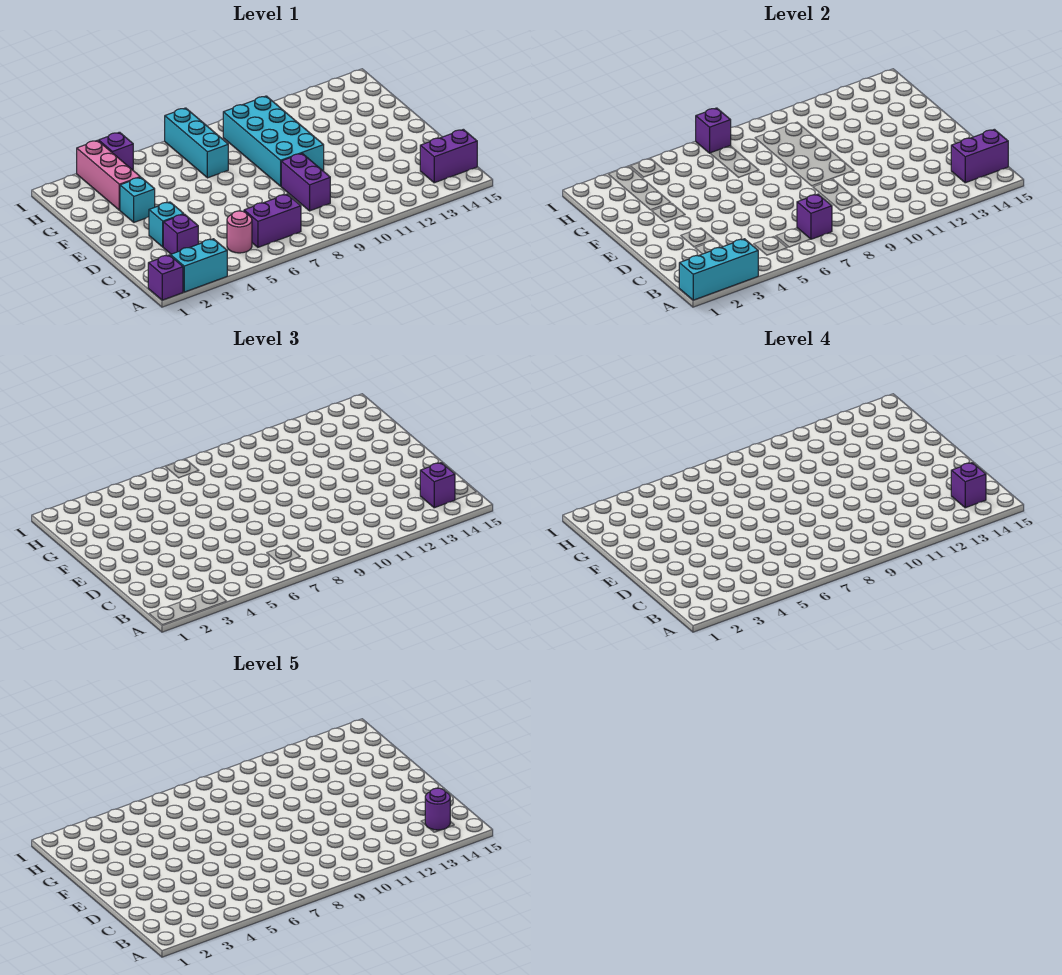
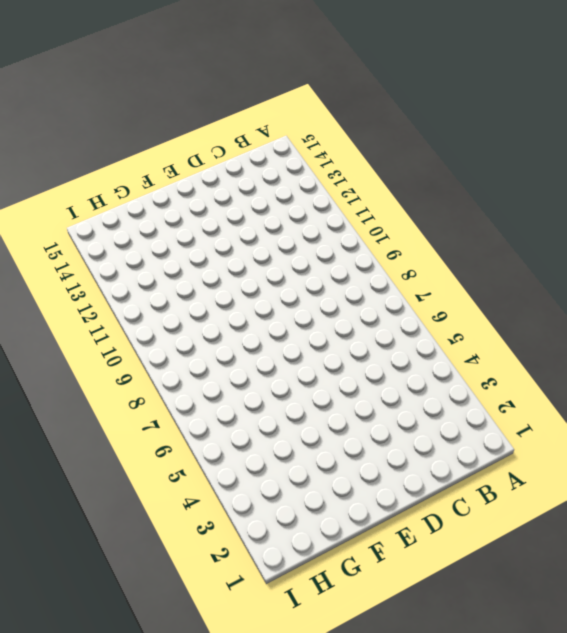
none -> purple 1x1 brick [148,255,183,300]
none -> cyan 1x2 brick [170,239,227,292]
none -> pink 1x1 round brick [227,211,252,253]

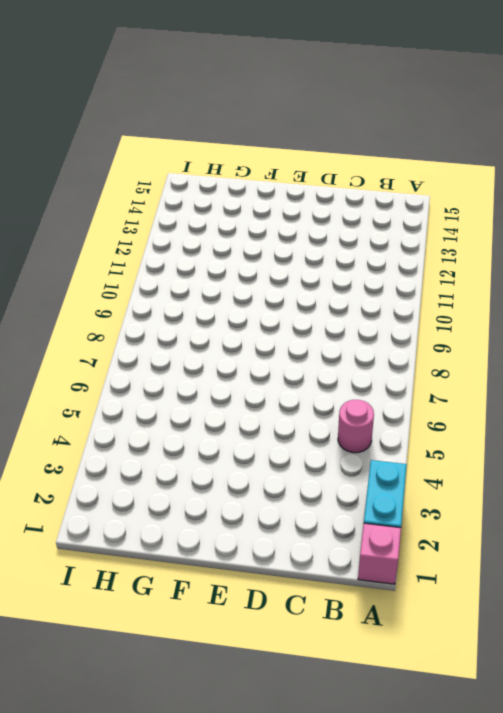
pink 1x1 brick [358,523,401,584] -> purple 1x1 brick [148,255,183,300]
none -> purple 1x2 brick [244,194,301,247]
none -> purple 1x2 brick [420,129,477,183]
none -> purple 1x1 brick [163,214,198,254]

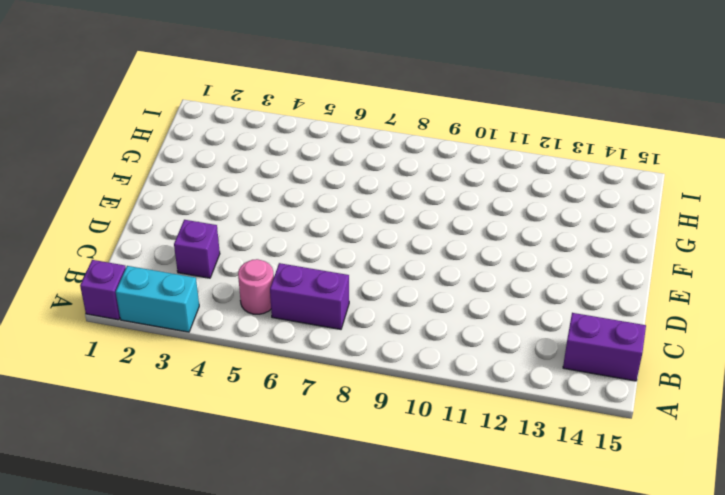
none -> purple 1x2 brick [281,154,330,211]
none -> cyan 1x1 brick [149,202,184,247]
none -> cyan 2x4 brick [223,96,324,186]

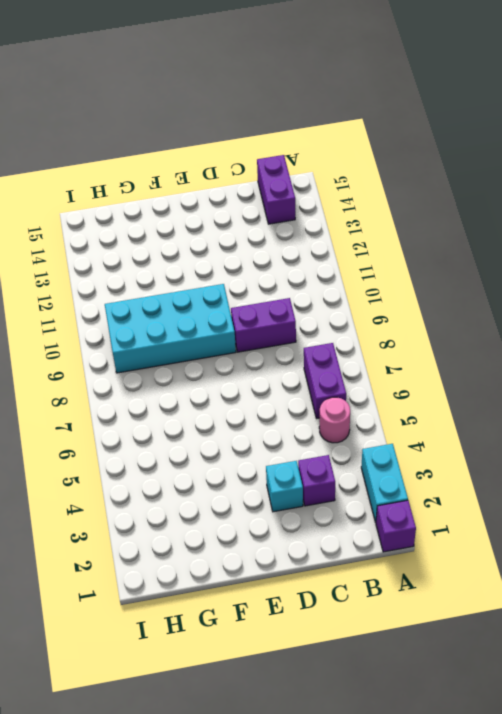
none -> cyan 1x1 brick [120,177,155,222]
none -> pink 1x3 brick [77,140,140,210]
none -> cyan 1x3 brick [165,108,228,178]

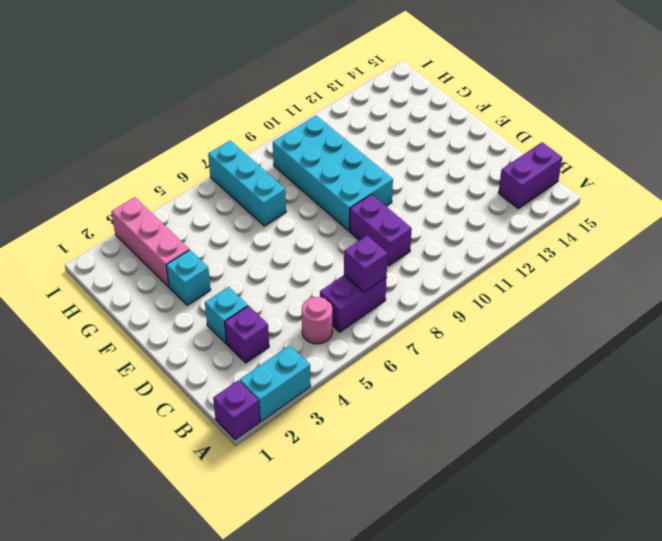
none -> purple 1x1 brick [99,132,133,170]
none -> cyan 1x3 brick [679,239,758,300]
none -> purple 1x2 brick [951,129,1008,183]

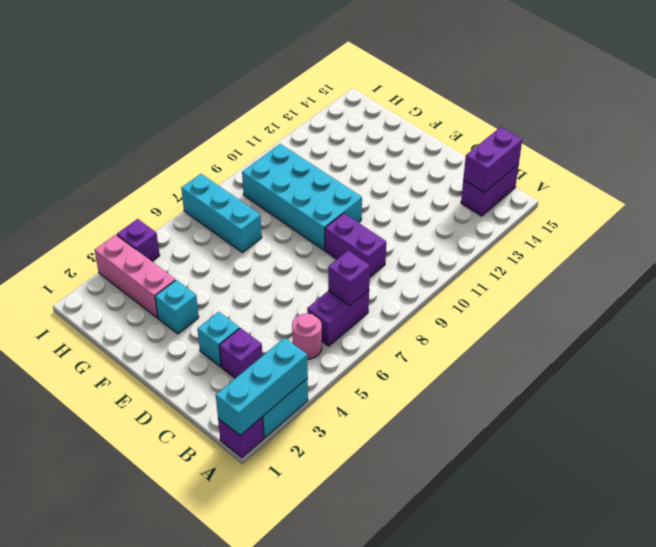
none -> purple 1x1 brick [696,108,731,153]
none -> purple 1x1 brick [420,463,455,508]
none -> purple 1x1 brick [951,463,986,508]

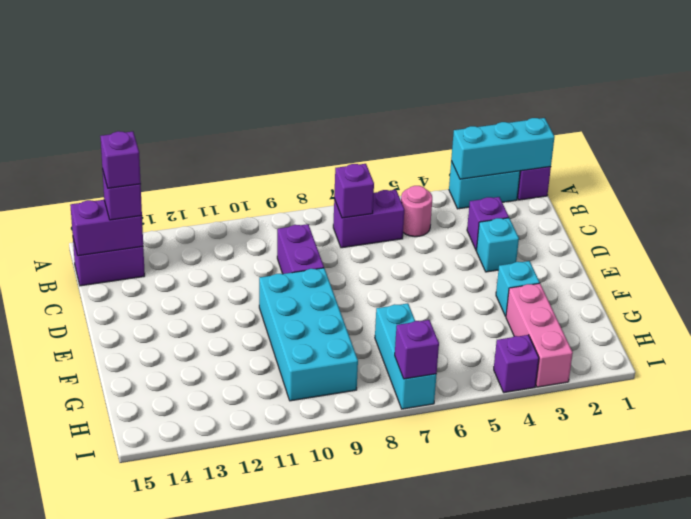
none -> purple 1x1 round brick [425,788,450,830]

